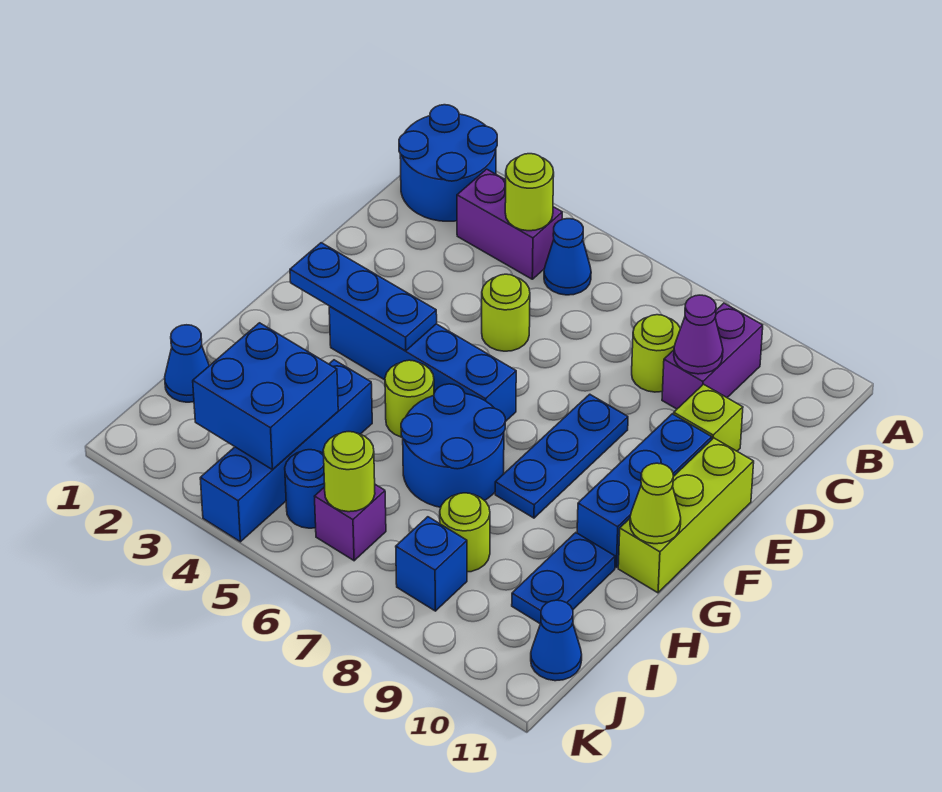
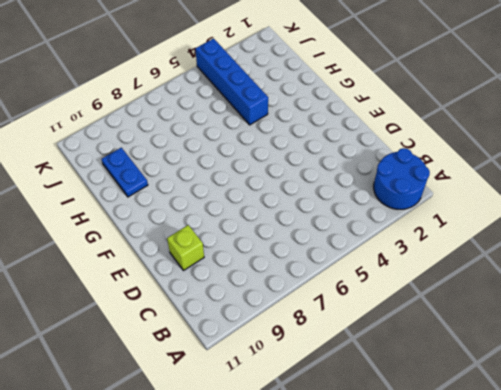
none -> purple 1x2 brick [457,169,562,279]
none -> blue 1x1 cone [544,219,591,295]
none -> purple 1x2 brick [662,303,763,409]

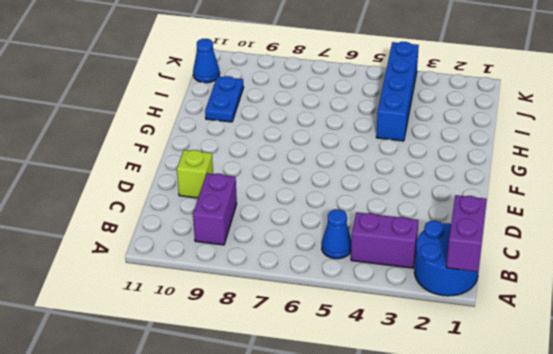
purple 1x2 brick [446,195,487,272] -> none
none -> lime 1x1 round brick [632,315,681,392]
none -> lime 1x1 round brick [482,274,530,351]
none -> blue 1x3 plate [495,394,628,518]

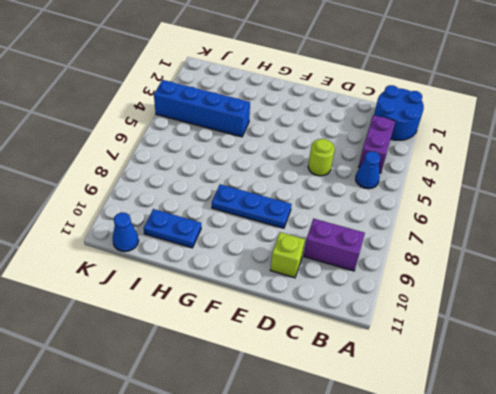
none -> lime 1x1 round brick [632,315,681,392]
none -> blue 1x3 brick [577,414,712,567]
none -> lime 1x3 brick [618,438,754,593]

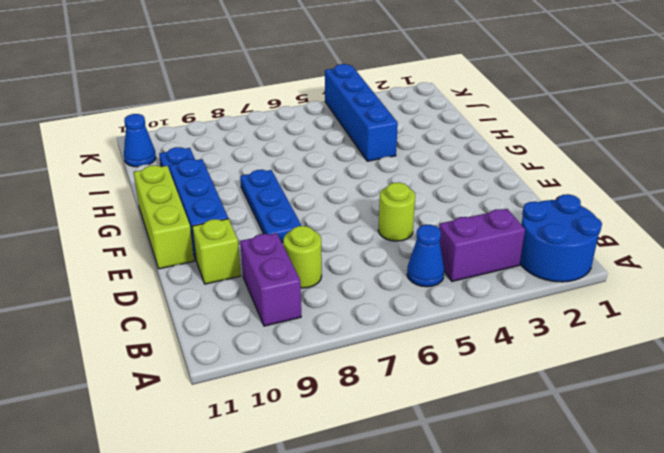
none -> blue 1x4 brick [329,306,516,422]
none -> lime 1x1 round brick [385,360,434,437]
none -> blue 2x2 round brick [401,384,505,507]

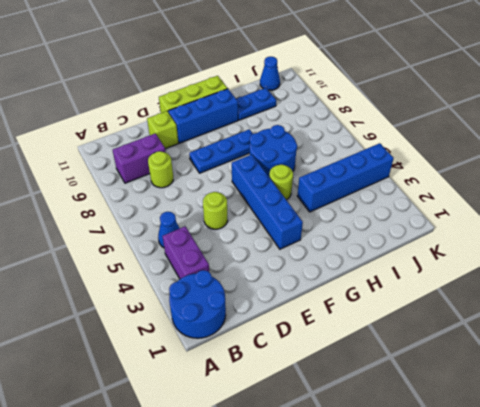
none -> blue 1x1 cone [165,325,209,402]
none -> lime 1x1 round brick [440,493,490,572]
none -> blue 1x1 round brick [285,450,325,528]

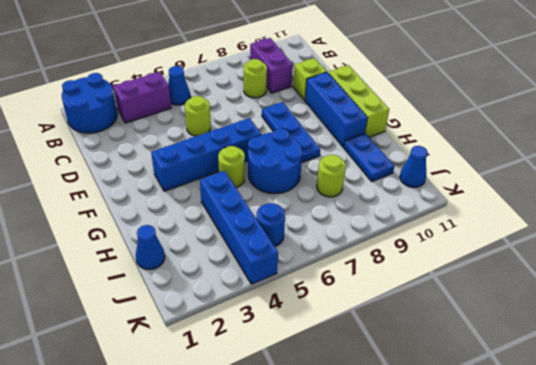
none -> purple 1x1 brick [315,485,386,561]
none -> blue 1x1 brick [396,517,467,611]
none -> lime 1x1 round brick [505,154,554,231]

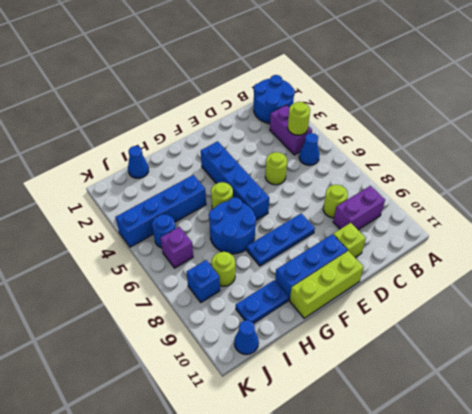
none -> purple 1x1 cone [674,295,723,374]
none -> blue 1x3 plate [290,243,437,351]
none -> lime 1x1 cone [630,463,681,544]

